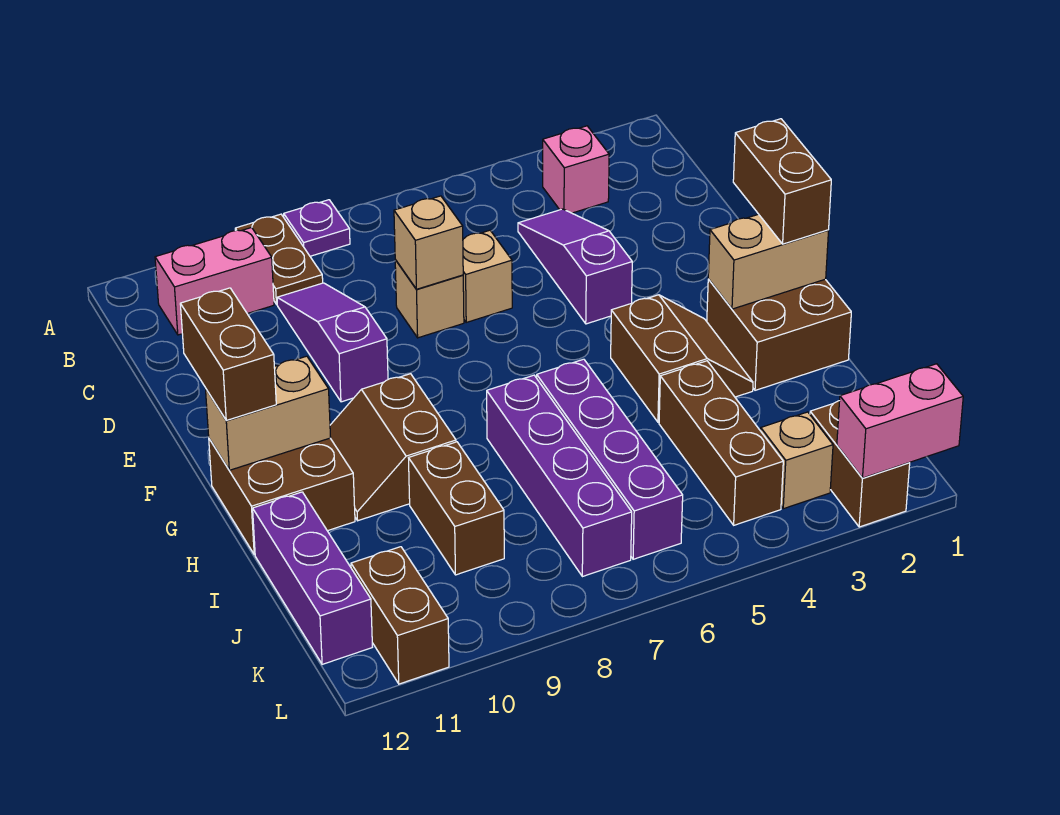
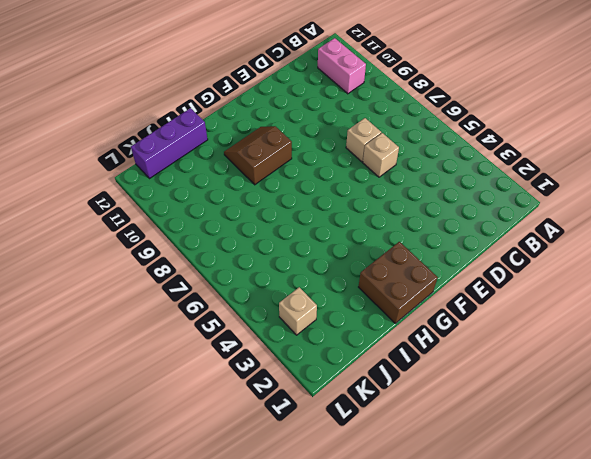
none -> purple 1x1 plate [284,200,350,256]
none -> brown 1x2 plate [235,214,323,304]
none -> pink 1x1 brick [543,126,609,213]

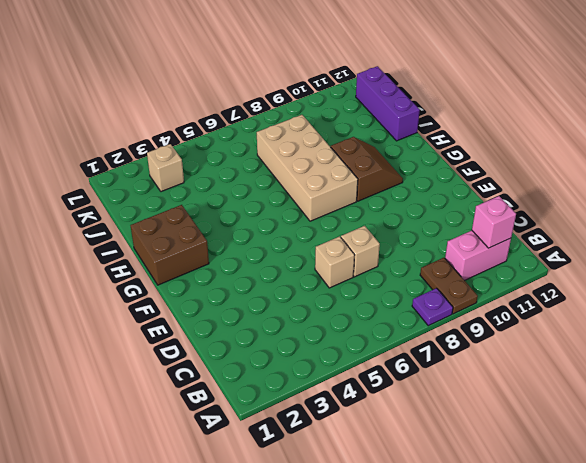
pink 1x1 brick [472,196,516,248] -> pink 1x1 brick moved to [543,126,609,213]
tan 2x4 brick [257,115,358,221] -> purple 1x4 brick [487,375,632,577]
none -> purple 1x3 slope [518,209,632,324]
none -> purple 1x3 slope [277,283,388,402]
none -> brown 2x2 slope [611,295,753,422]

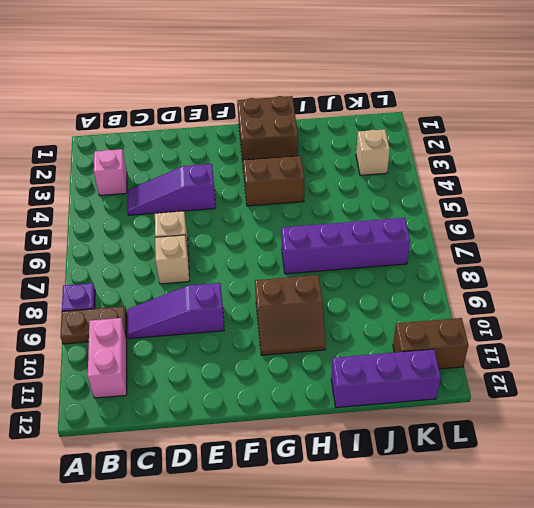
none -> brown 2x2 brick [209,438,355,555]
none -> purple 1x4 brick [537,359,683,559]
none -> brown 1x3 brick [659,361,783,525]

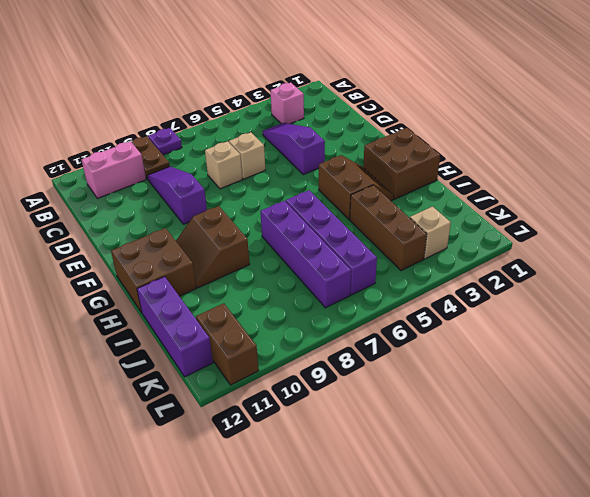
none -> brown 1x2 brick [409,442,504,575]
none -> brown 1x2 brick [810,401,910,527]
none -> tan 1x1 brick [394,196,463,289]

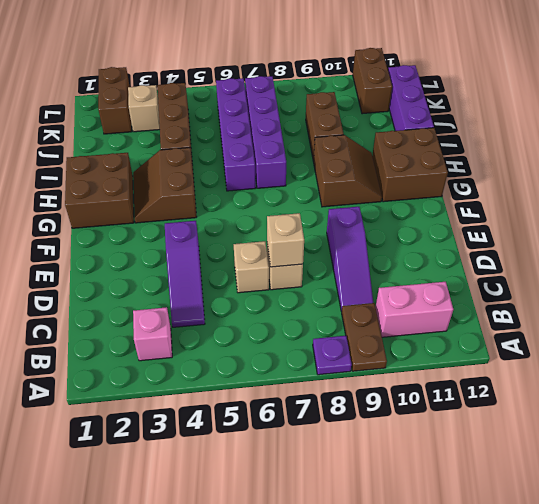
none -> tan 1x2 brick [708,214,829,309]
none -> tan 1x2 brick [206,356,331,470]
none -> pink 1x2 brick [837,364,963,478]

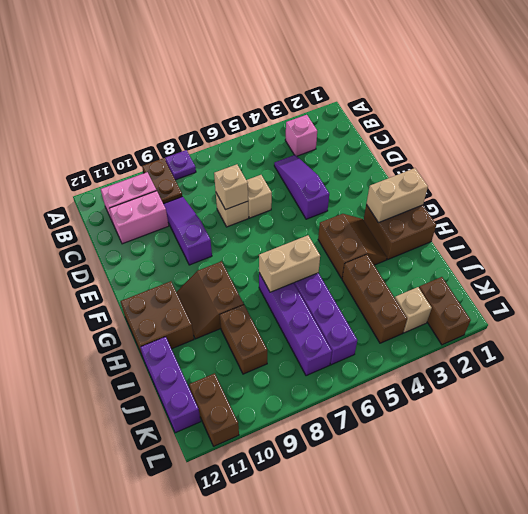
pink 1x2 brick [109,191,169,244] -> pink 1x2 brick moved to [837,364,963,478]
tan 1x2 brick [259,235,320,292] -> tan 1x2 brick moved to [206,356,331,470]
none -> brown 1x2 brick [733,119,831,244]
none -> brown 1x2 brick [180,288,276,420]

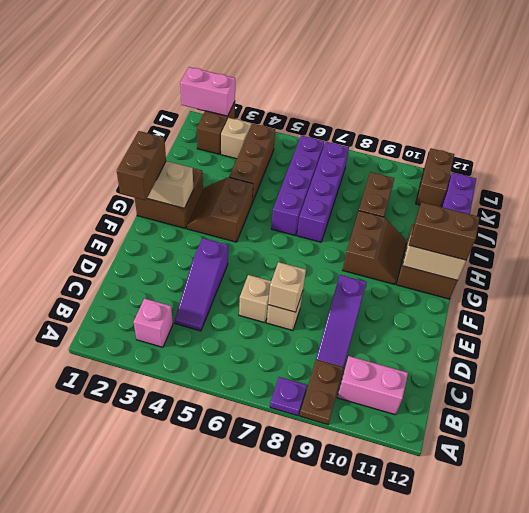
brown 1x2 brick [409,202,480,260] -> brown 1x2 brick turned to [180,288,276,420]

